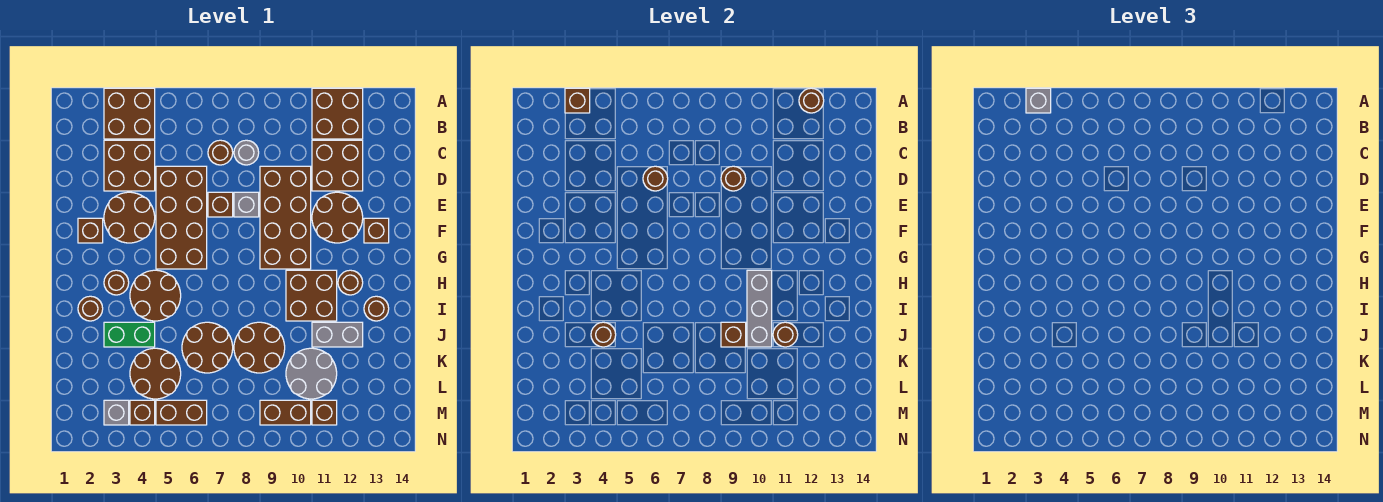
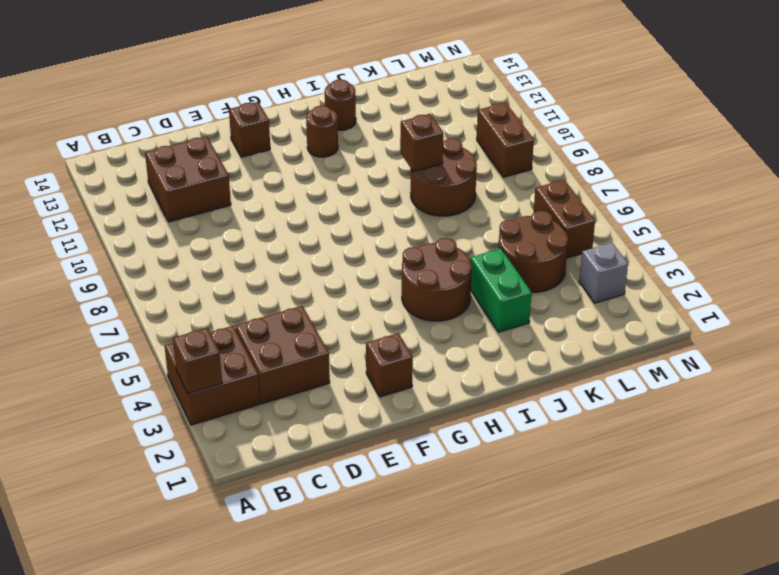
none -> brown 2x2 brick [312,88,363,139]
none -> brown 1x1 round brick [208,140,233,165]
none -> grey 1x1 round brick [234,140,259,165]
none -> brown 2x4 brick [156,166,207,269]

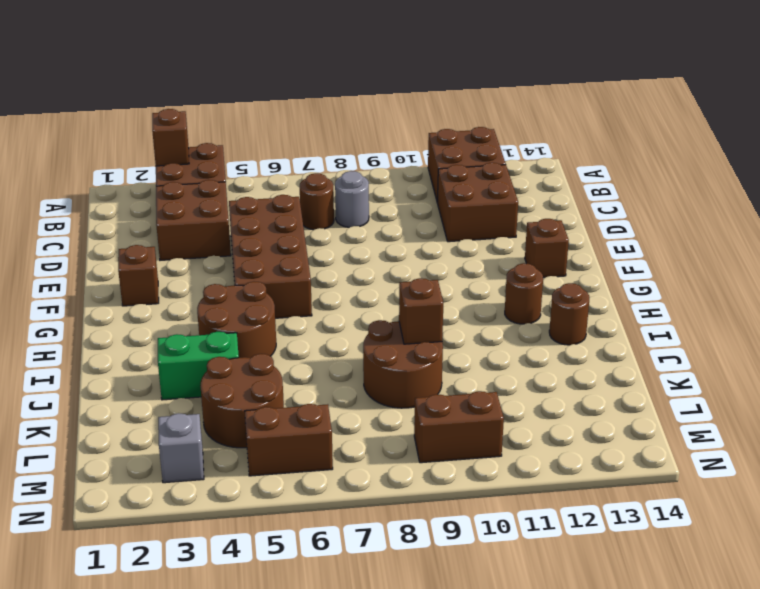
none -> brown 2x4 brick [260,166,311,269]
none -> brown 2x2 round brick [104,192,155,243]
none -> brown 1x1 brick [208,192,233,217]
none -> grey 1x1 brick [234,192,259,217]

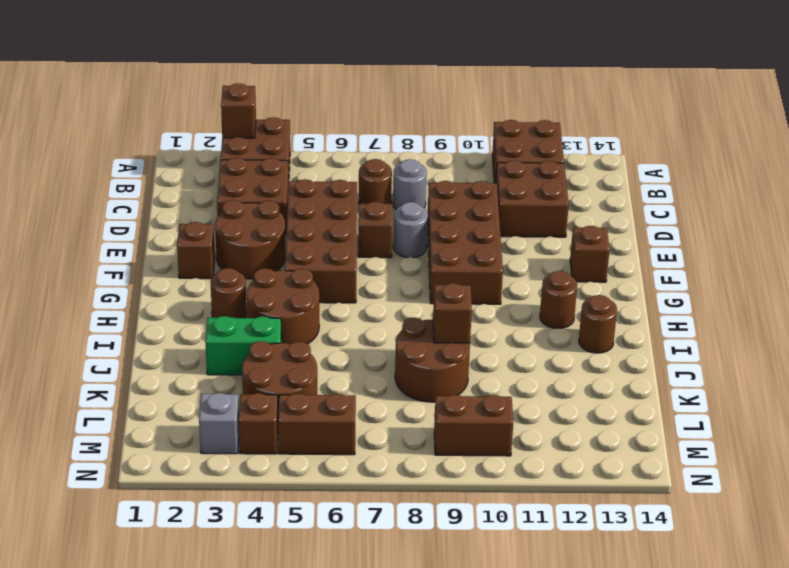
grey 1x1 round brick [393,202,428,258] -> grey 1x1 brick [234,192,259,217]
none -> brown 2x2 round brick [312,192,363,243]
none -> brown 2x2 brick [286,270,337,321]
none -> brown 1x1 round brick [78,296,103,321]
none -> brown 2x2 round brick [182,322,233,373]

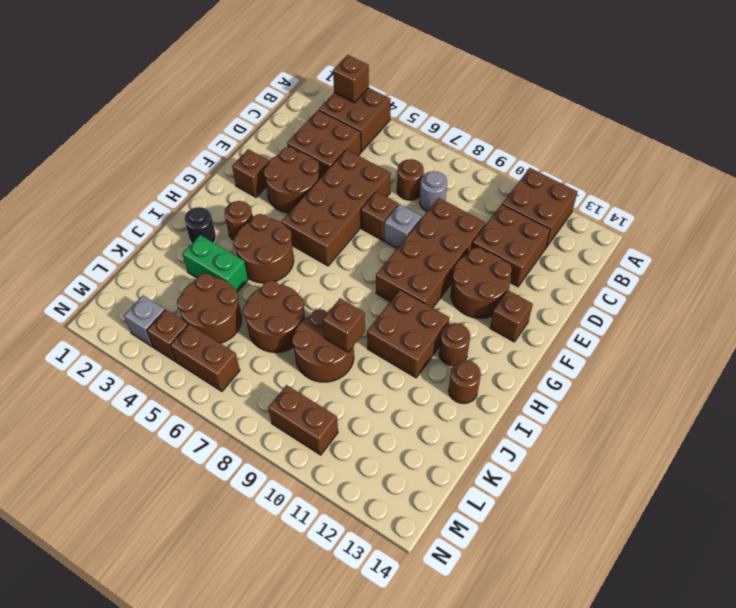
black 1x1 round brick [184,207,216,244] -> brown 1x1 round brick [78,296,103,321]
none -> grey 1x2 brick [312,322,363,347]
none -> grey 2x2 round brick [286,348,337,399]
none -> brown 1x1 brick [312,400,337,425]
none -> brown 1x1 round brick [799,88,824,113]

